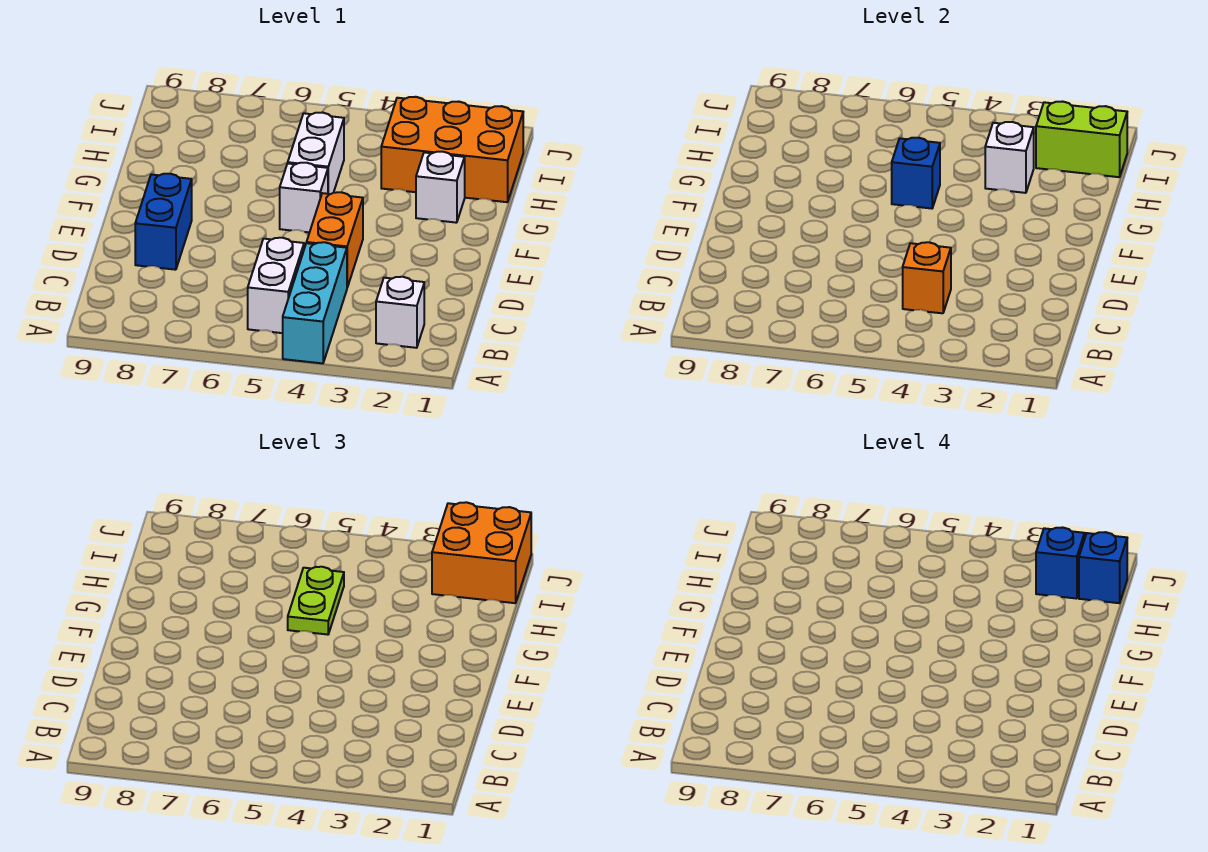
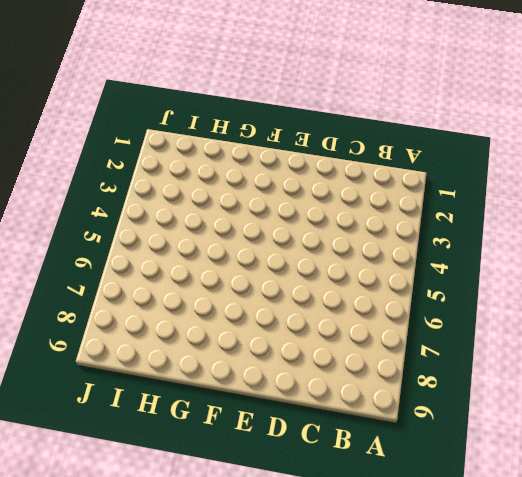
none -> cyan 1x3 brick [283,242,347,363]
none -> white 1x1 brick [376,277,424,348]
none -> white 1x2 brick [248,238,304,333]

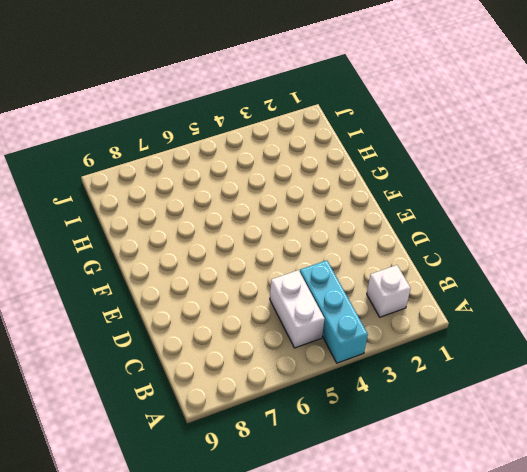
none -> orange 1x2 brick [307,192,363,287]
none -> blue 1x2 brick [135,174,192,270]
none -> white 1x1 brick [280,163,328,232]

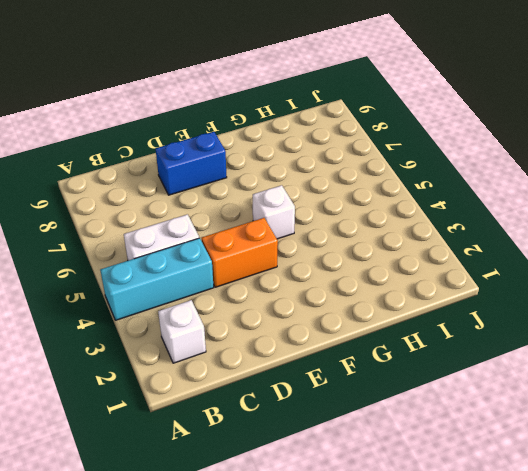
none -> white 1x1 brick [416,152,465,223]
none -> white 1x2 brick [288,113,344,194]
none -> orange 2x3 brick [381,97,523,202]

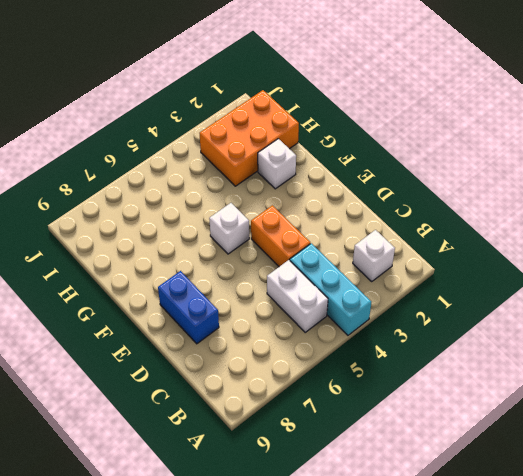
none -> white 1x2 brick [288,113,344,194]
none -> orange 1x1 brick [903,242,951,313]
none -> blue 1x1 brick [892,138,940,209]

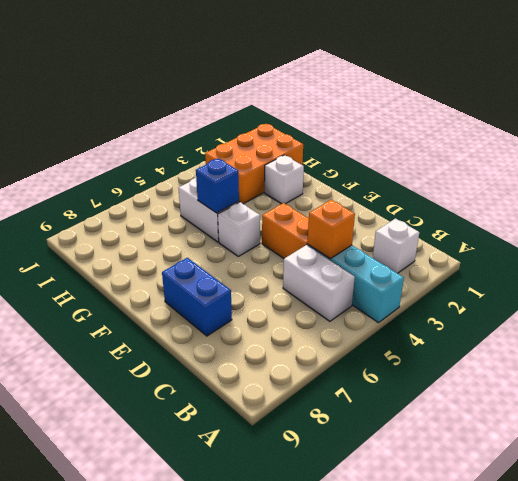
none -> white 1x1 brick [985,122,1034,193]
none -> lime 1x2 brick [1036,102,1127,177]
none -> lime 1x2 plate [288,567,344,635]

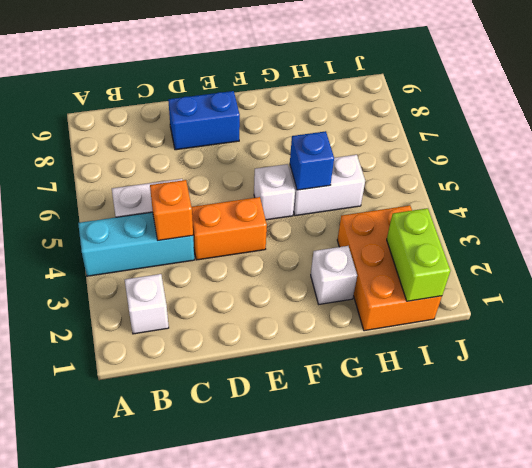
none -> white 1x1 brick [985,122,1034,193]
none -> lime 1x2 plate [288,567,344,635]
none -> orange 2x2 brick [432,502,531,603]

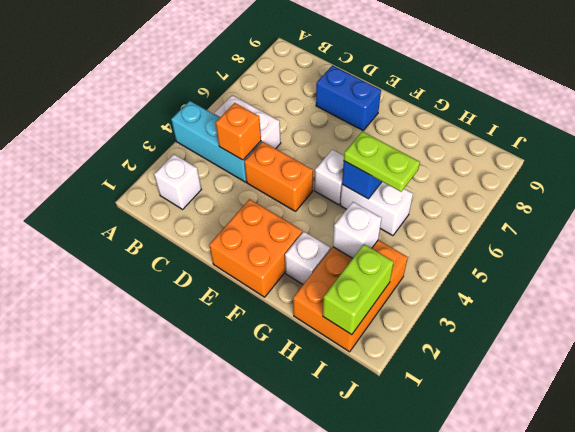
orange 2x2 brick [209,199,302,297] -> orange 2x2 brick moved to [432,502,531,603]
none -> blue 1x1 brick [1079,532,1127,603]
none -> blue 1x1 brick [1036,528,1085,599]

